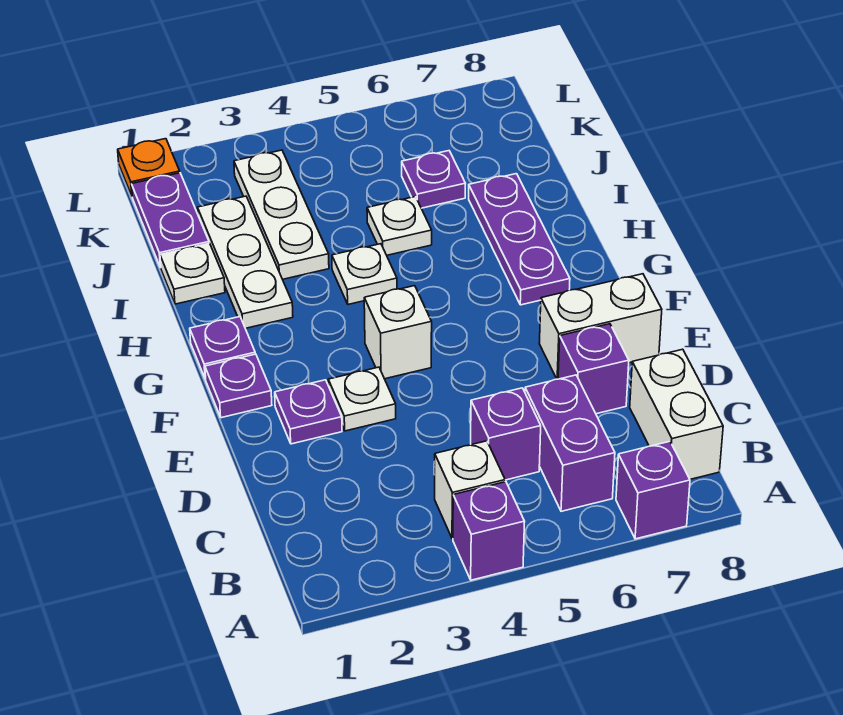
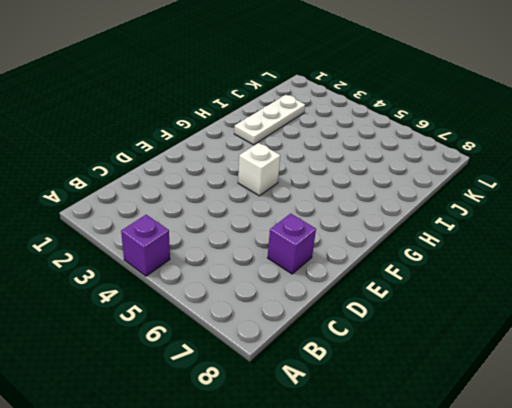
none -> purple 1x1 brick [616,441,690,539]
none -> white 1x1 brick [435,441,505,539]
none -> purple 1x2 brick [525,375,615,511]

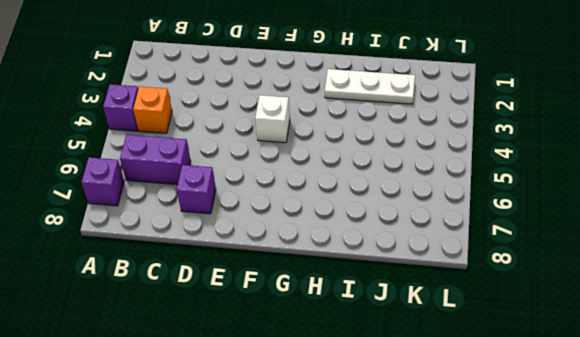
orange 1x1 brick [133,86,172,133] -> white 1x1 brick [435,441,505,539]
none -> white 1x2 brick [630,349,723,479]
none -> purple 1x1 brick [471,388,541,480]
none -> purple 1x1 plate [275,380,342,444]

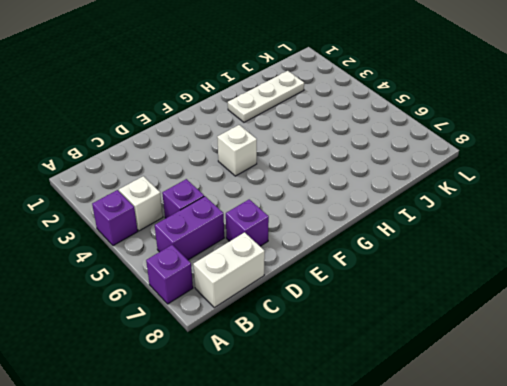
none -> purple 1x1 plate [275,380,342,444]
none -> white 1x1 plate [328,367,396,431]
none -> white 1x2 brick [539,274,662,379]

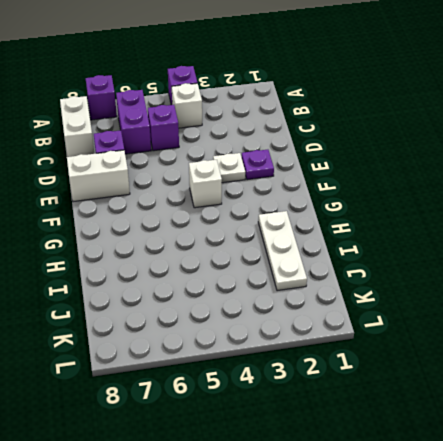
none -> purple 1x1 plate [205,354,272,418]
none -> purple 1x1 plate [190,317,255,379]
none -> purple 1x3 plate [469,174,570,305]

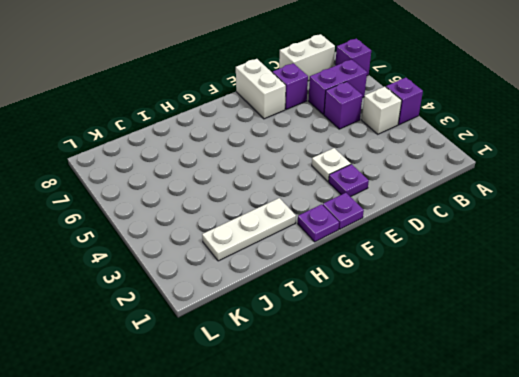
none -> white 1x1 brick [364,286,432,379]
none -> purple 1x3 plate [469,174,570,305]
none -> white 1x1 plate [332,244,397,304]

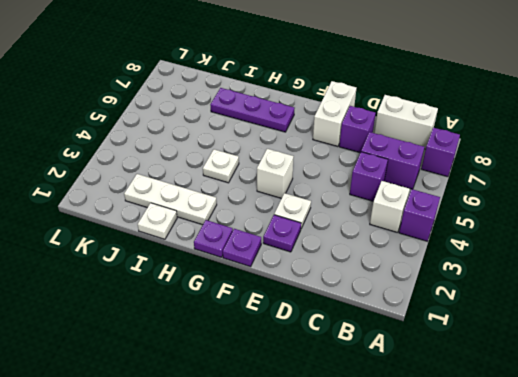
none -> white 1x3 plate [234,150,329,279]
none -> white 1x1 plate [367,197,432,255]
none -> purple 1x2 plate [132,173,209,268]

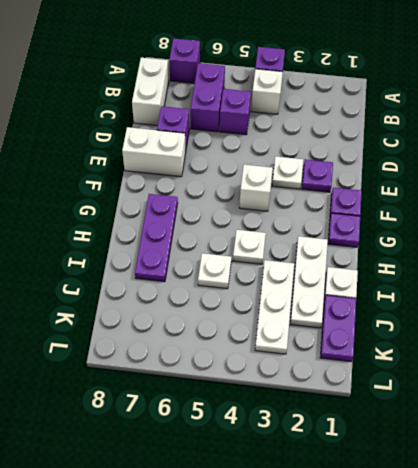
none -> purple 1x1 plate [402,151,466,208]
none -> orange 1x1 plate [118,139,180,196]

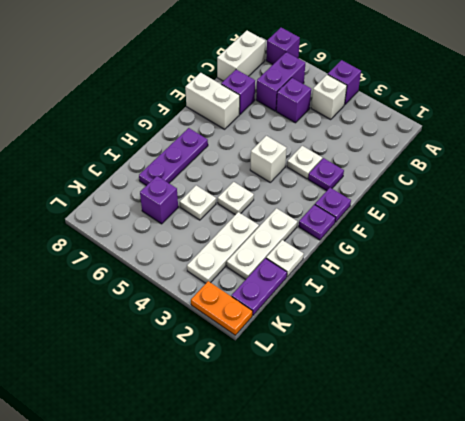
purple 1x1 brick [140,176,178,224] -> purple 1x1 plate [402,151,466,208]
orange 1x2 plate [191,281,253,335] -> orange 1x1 plate [118,139,180,196]

